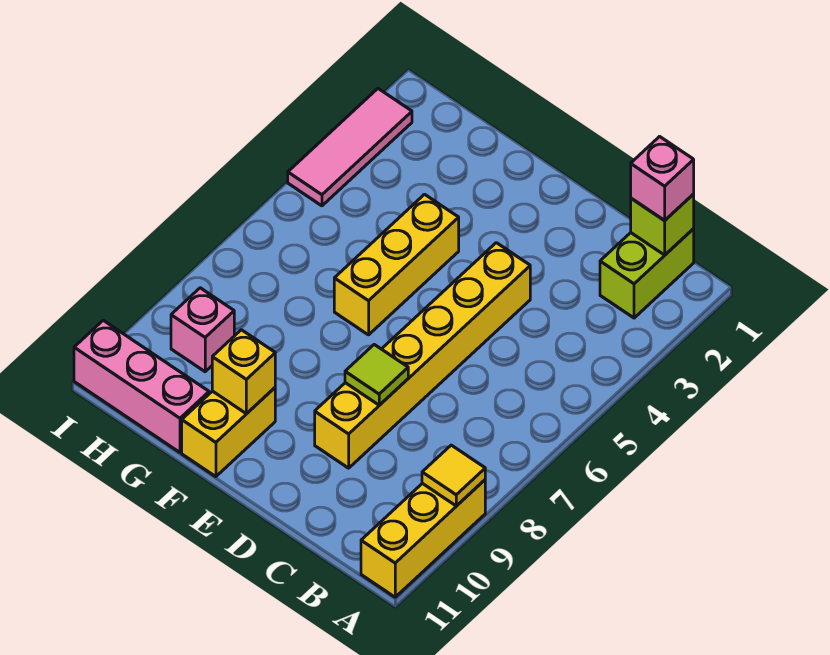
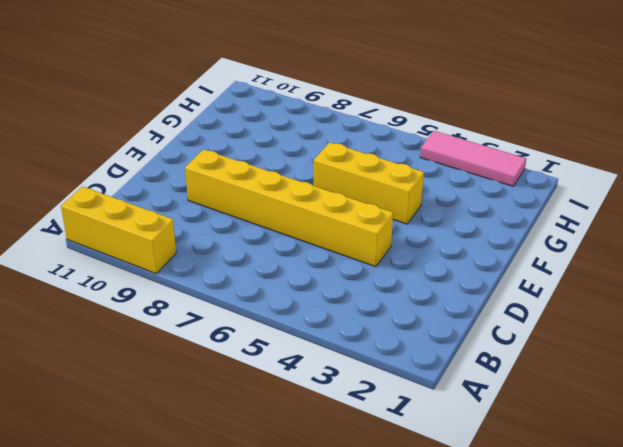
none -> lime 1x2 brick [600,229,694,318]
none -> yellow 1x2 brick [182,388,275,477]
none -> pink 1x3 brick [74,320,209,452]

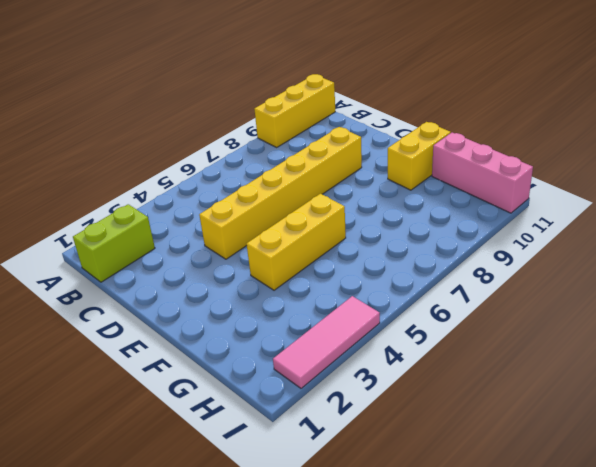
none -> pink 1x1 brick [171,288,234,372]
none -> yellow 1x1 tile [422,445,485,506]
none -> lime 1x1 brick [631,194,694,255]

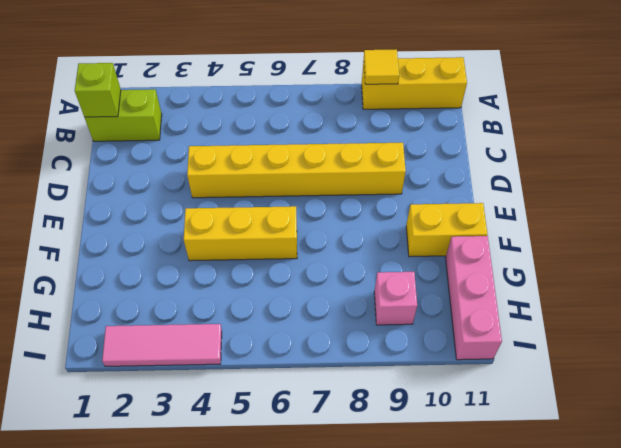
none -> lime 1x1 tile [345,345,408,405]
none -> yellow 1x1 brick [212,330,275,414]
none -> pink 1x1 brick [631,137,694,221]

